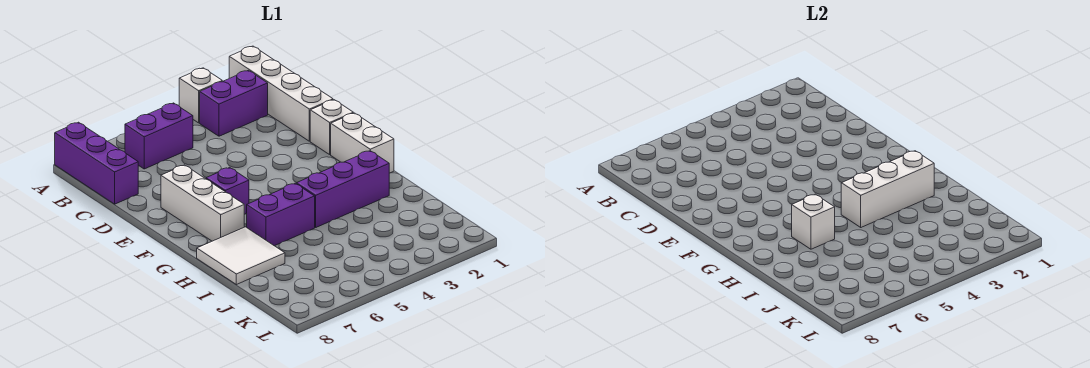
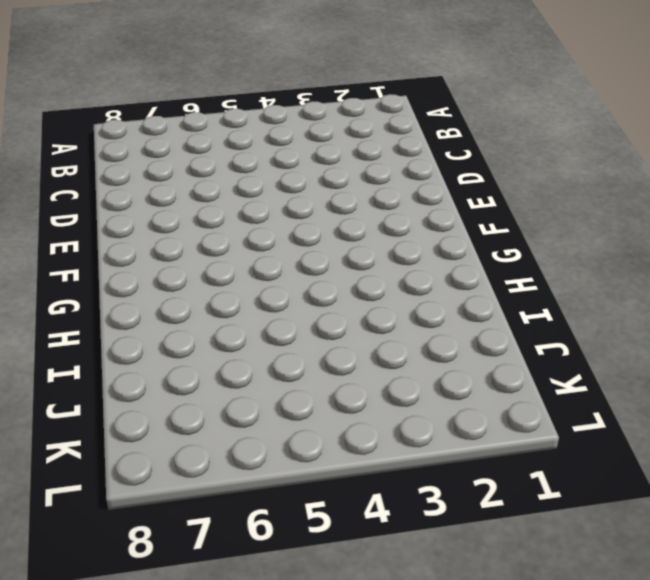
none -> white 1x4 brick [229,46,333,141]
none -> white 1x1 brick [179,68,222,123]
none -> purple 1x3 brick [55,122,138,204]

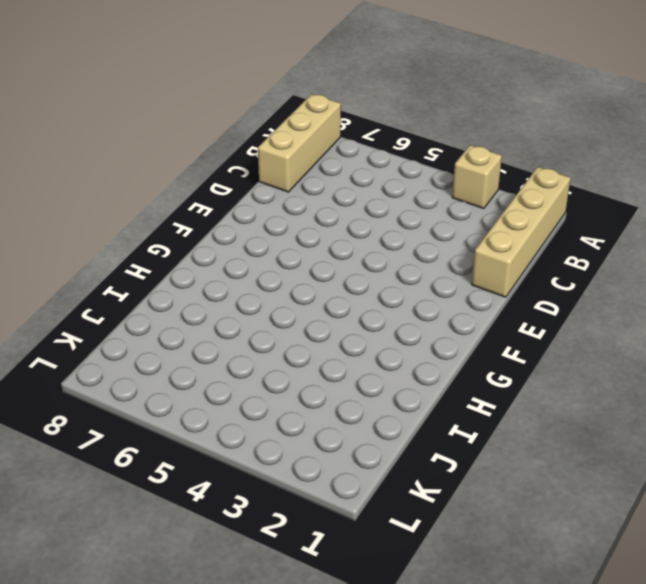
tan 1x4 brick [472,167,570,297] -> white 1x4 brick [229,46,333,141]
tan 1x1 brick [452,145,502,209] -> white 1x1 brick [179,68,222,123]
tan 1x3 brick [258,94,341,192] -> purple 1x3 brick [55,122,138,204]
none -> purple 1x2 brick [200,70,268,136]
none -> purple 1x2 brick [125,103,193,169]
none -> white 1x1 brick [310,100,353,154]

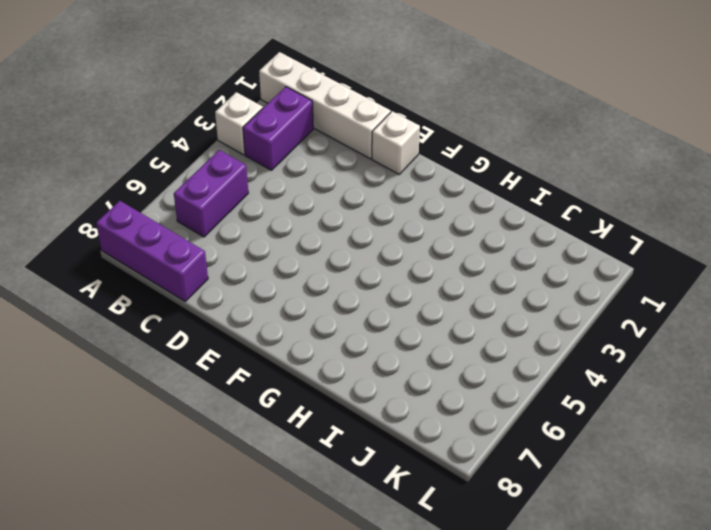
none -> white 1x3 brick [161,165,244,241]
none -> white 1x2 brick [331,113,394,173]
none -> purple 1x1 brick [206,168,249,214]

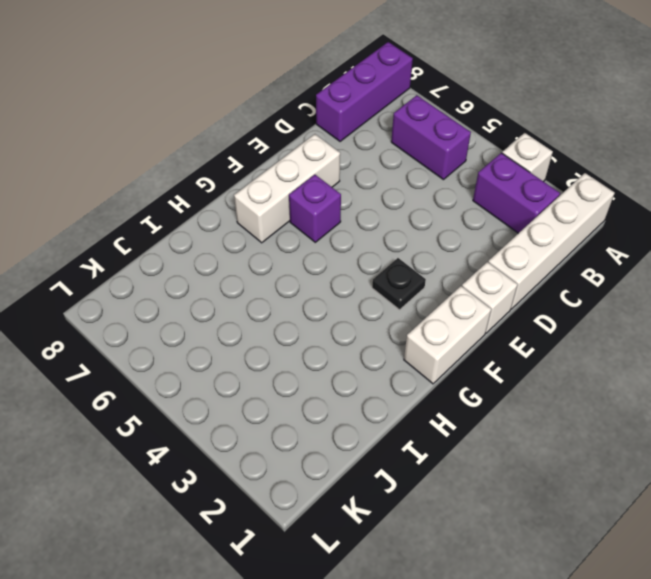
black 1x1 plate [372,258,426,310] -> none
none -> purple 1x3 brick [296,151,389,227]
none -> purple 1x2 brick [247,183,315,246]
none -> white 2x2 tile [197,227,285,285]

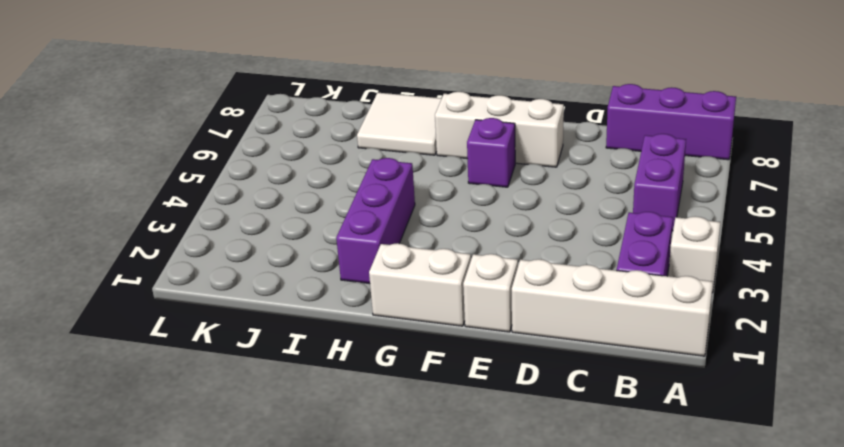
none -> purple 1x2 brick [247,183,315,246]
none -> white 1x3 brick [841,151,934,227]
none -> white 1x1 brick [792,194,835,249]

